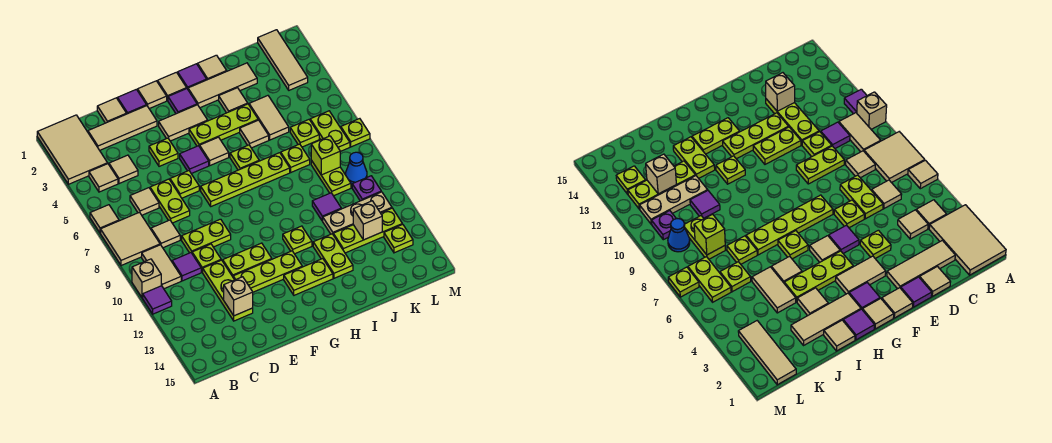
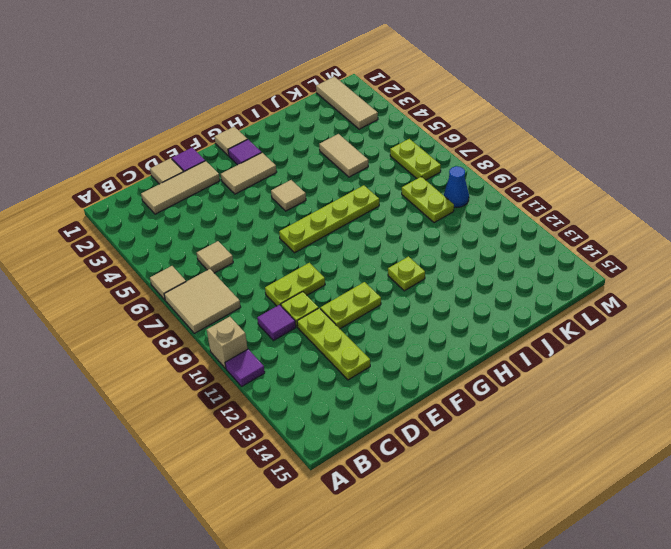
none -> tan 2x3 tile [37,115,108,184]
none -> tan 1x1 tile [89,164,118,192]
none -> tan 1x2 tile [142,245,181,289]
none -> tan 1x1 tile [109,155,138,184]

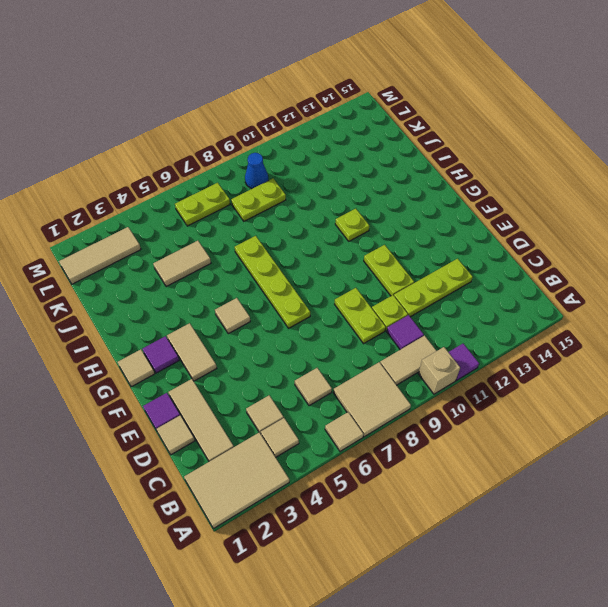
none -> tan 1x1 tile [151,220,180,248]
none -> lime 1x2 plate [150,179,190,223]
none -> lime 1x1 plate [149,138,178,166]
none -> lime 1x1 plate [170,171,199,198]

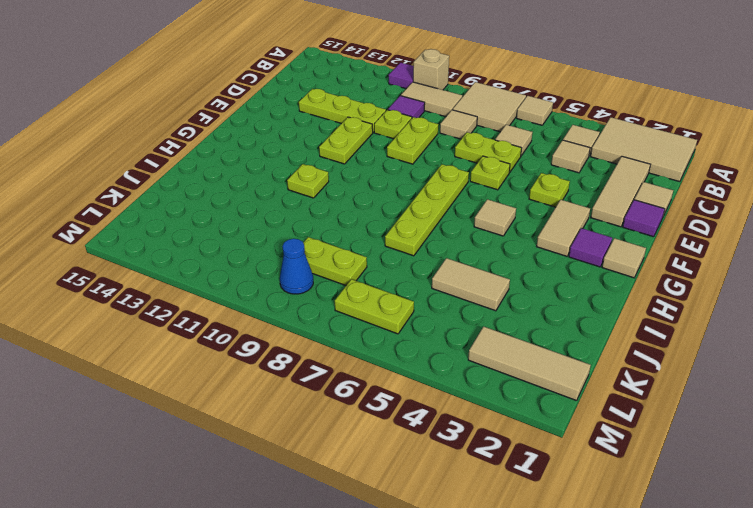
none -> lime 1x3 plate [233,251,302,292]
none -> tan 1x1 tile [137,81,167,109]
none -> purple 1x1 tile [180,146,209,174]
none -> lime 1x3 plate [189,104,258,147]

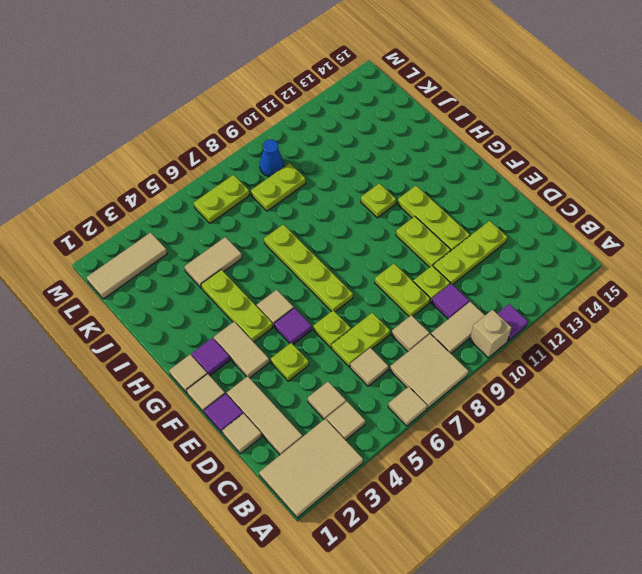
none -> lime 1x2 plate [284,259,333,295]
none -> purple 1x1 tile [178,64,207,89]
none -> tan 1x3 tile [188,63,257,108]
none -> lime 1x1 plate [230,145,259,170]

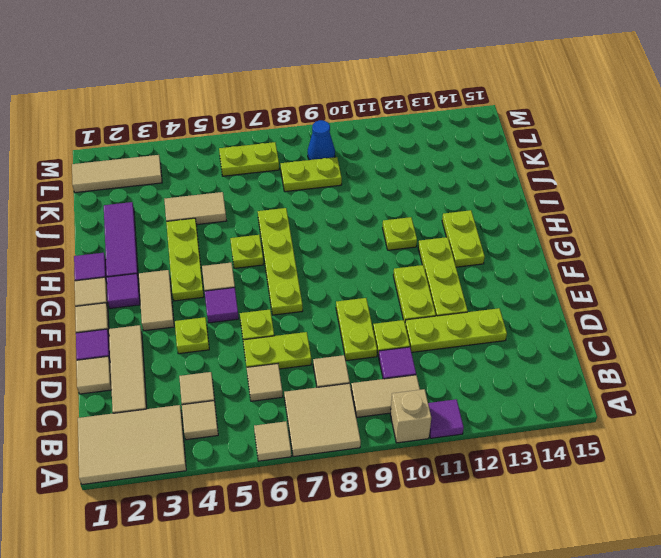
purple 1x3 tile [104,202,138,277] -> tan 1x3 tile [188,63,257,108]
none -> tan 1x1 tile [198,55,227,80]
none -> tan 1x1 tile [219,88,248,113]
none -> tan 1x1 tile [240,120,269,148]
none -> lime 1x2 plate [313,234,353,278]

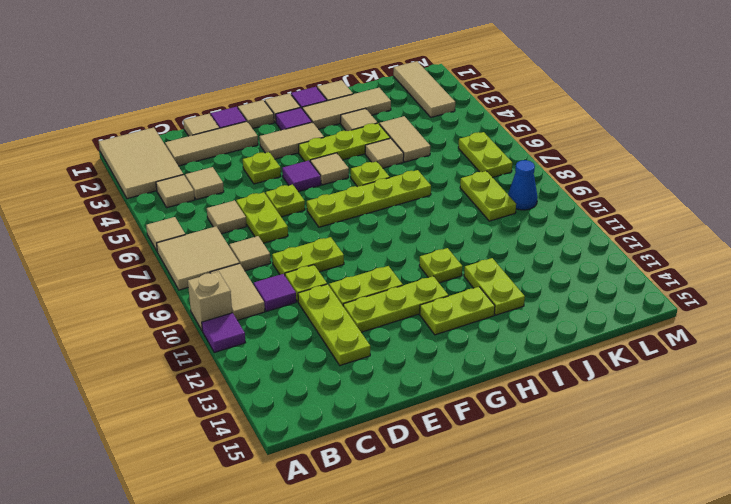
none -> lime 1x1 plate [281,144,310,172]
none -> purple 1x1 tile [312,193,341,221]
none -> tan 1x3 plate [323,192,392,234]
none -> lime 1x3 plate [333,208,402,253]

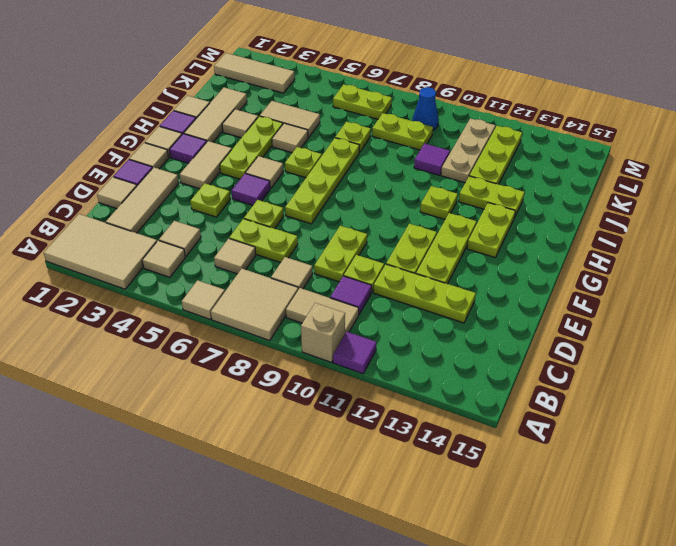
none -> lime 1x1 plate [290,120,319,147]
none -> purple 1x1 plate [352,176,381,201]
none -> lime 1x1 plate [384,224,413,253]
none -> lime 1x1 plate [341,119,370,147]

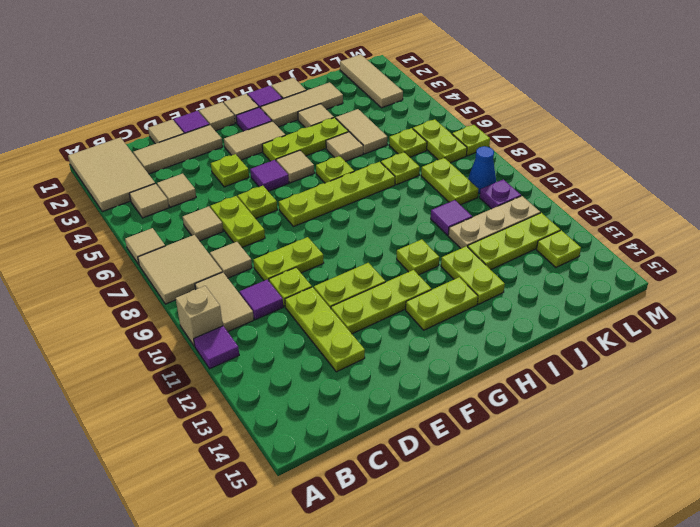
none -> tan 1x1 brick [224,277,253,316]
none -> lime 1x1 brick [311,136,340,175]
none -> tan 1x1 brick [353,201,382,240]

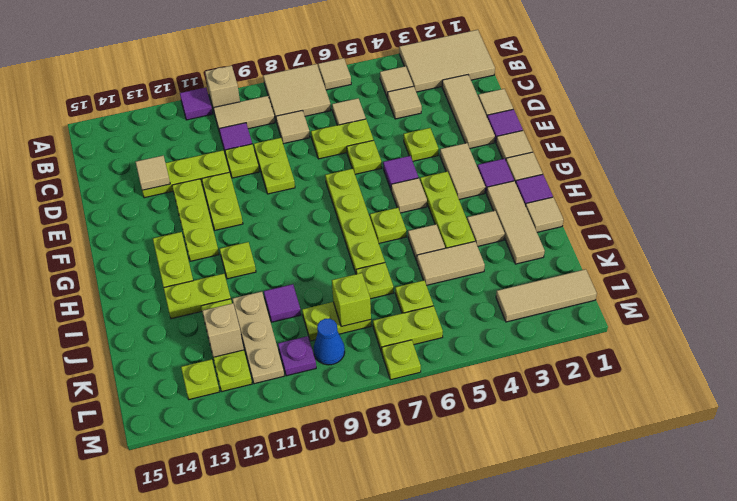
tan 1x1 tile [136,156,170,190] -> tan 1x1 brick [224,277,253,316]

